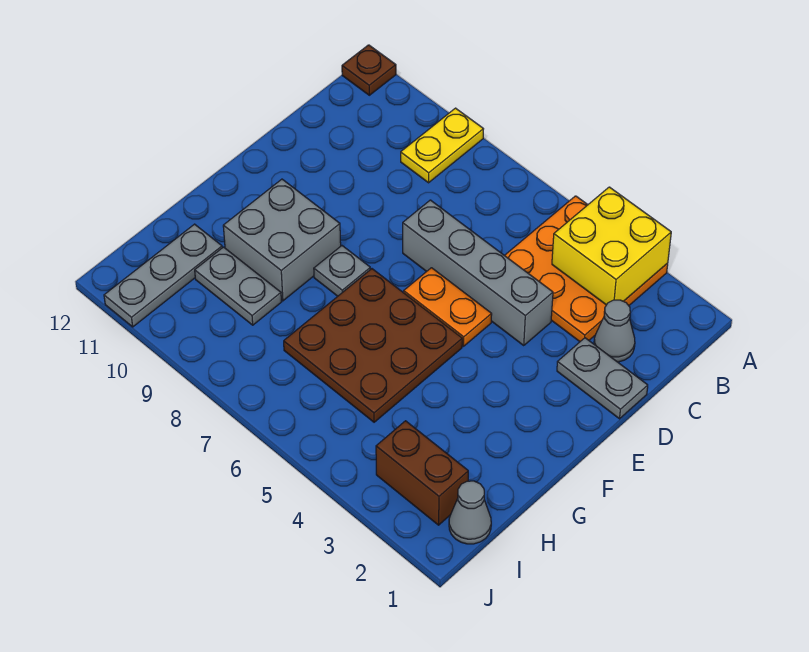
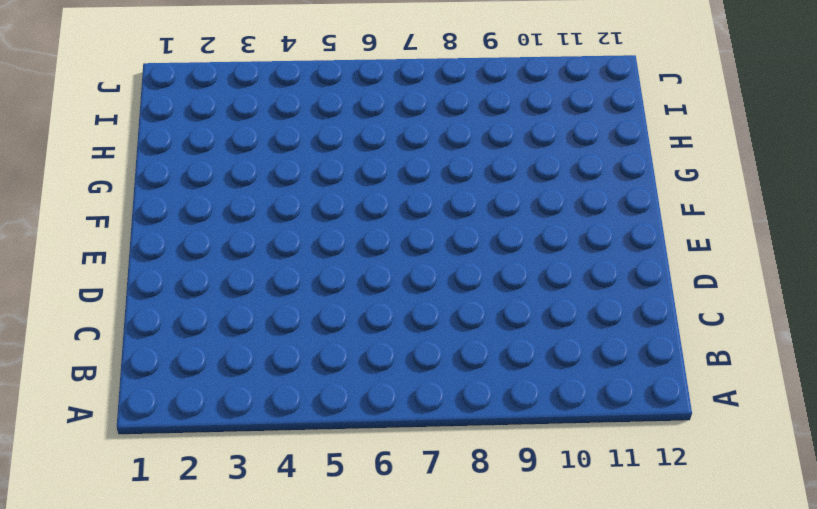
none -> orange 3x3 plate [504,196,668,342]
none -> yellow 1x2 plate [401,108,483,183]
none -> brown 1x1 plate [342,45,396,95]

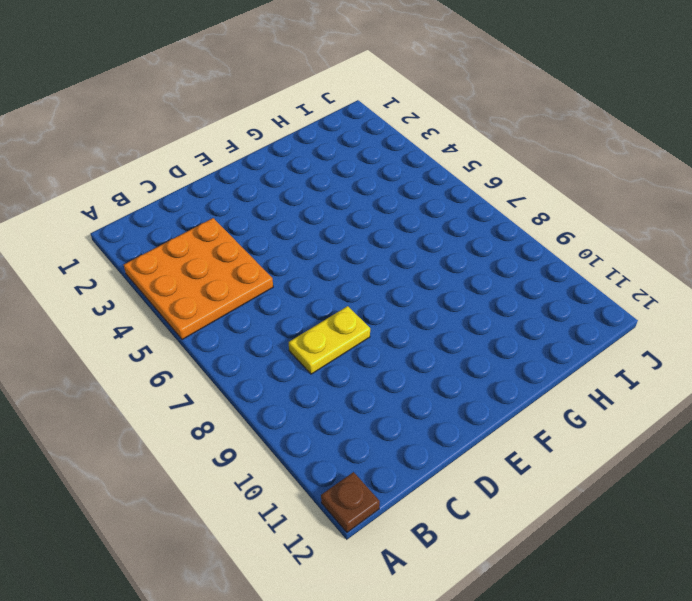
yellow 1x2 plate [289,306,370,374] -> yellow 1x2 plate moved to [401,108,483,183]
none -> grey 1x1 cone [594,300,635,362]
none -> grey 1x2 plate [557,338,648,419]
none -> grey 1x4 brick [403,200,553,345]

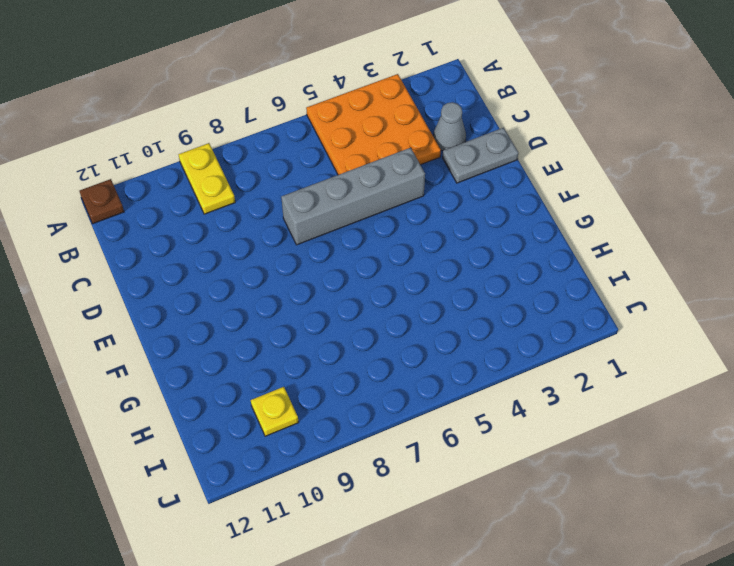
yellow 1x1 plate [251,387,299,436] -> none
none -> orange 1x2 plate [404,268,492,346]
none -> brown 3x3 plate [284,269,462,422]
none -> grey 1x1 plate [314,246,371,296]

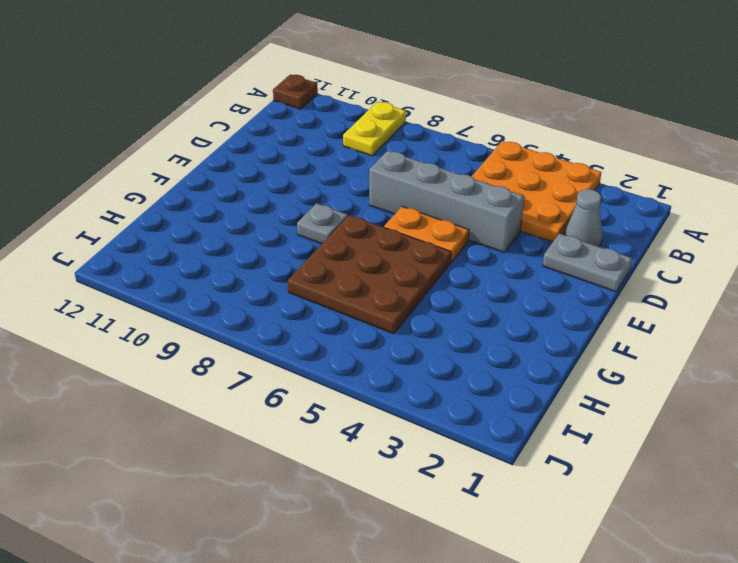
none -> grey 2x2 brick [223,179,341,301]
none -> grey 1x2 plate [195,247,281,325]
none -> grey 1x3 plate [104,224,222,327]

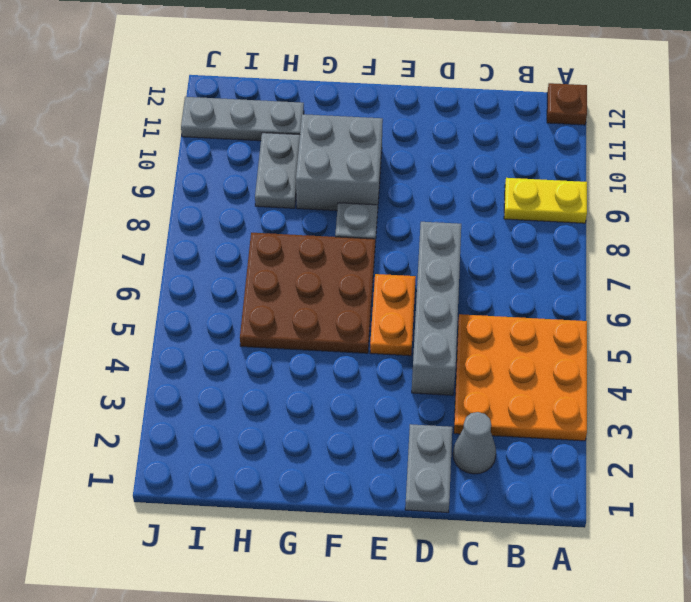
none -> grey 1x1 cone [449,481,491,544]
none -> brown 1x2 brick [376,421,468,525]
none -> yellow 2x2 brick [552,187,671,305]

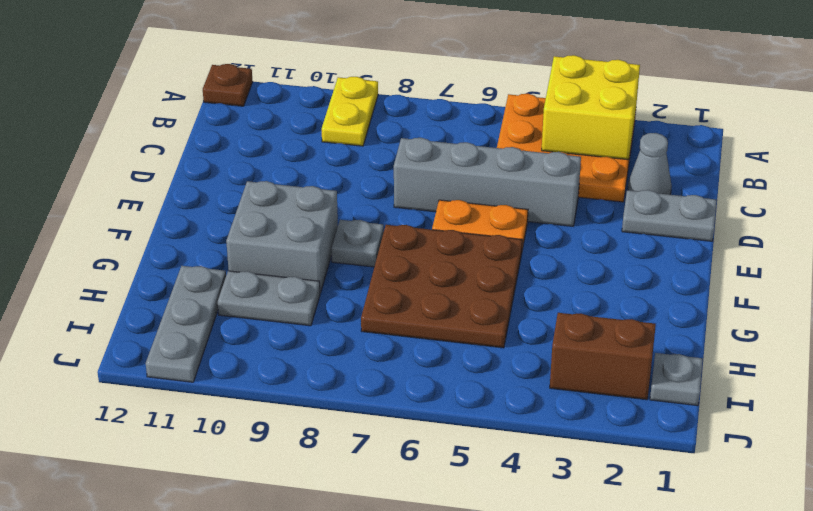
grey 1x1 plate [650,353,703,406] -> grey 1x1 cone [449,481,491,544]

